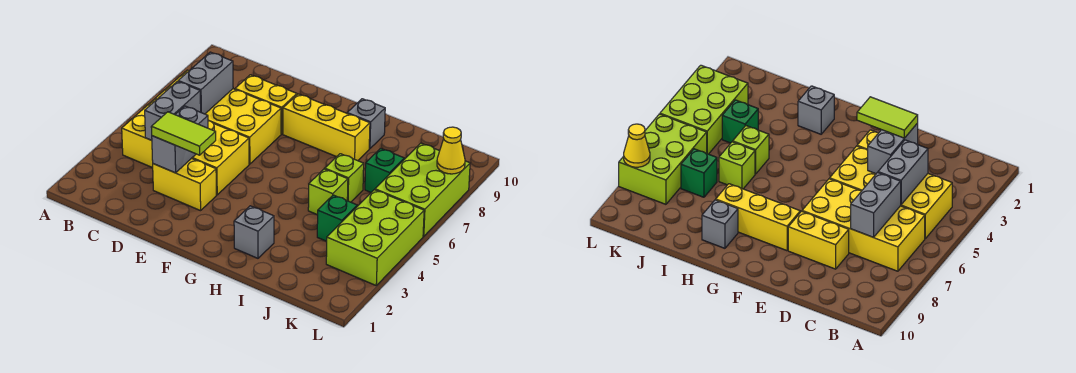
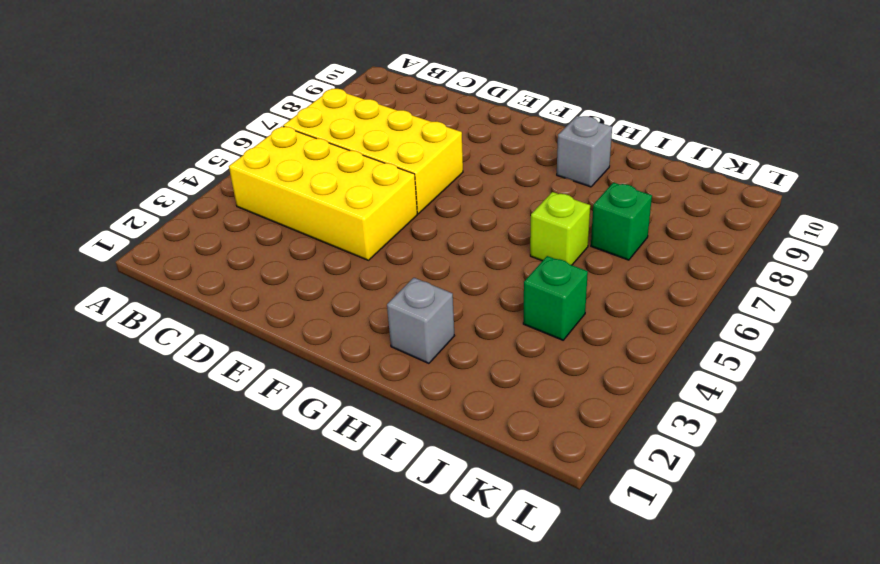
none -> yellow 1x2 brick [153,158,216,211]
none -> yellow 1x2 brick [235,75,297,134]
none -> yellow 1x3 brick [283,94,370,161]

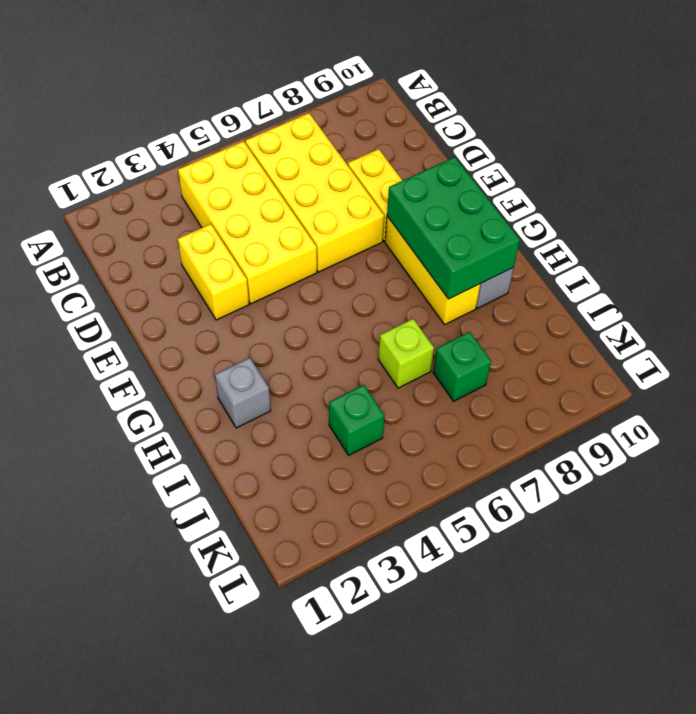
green 2x3 brick [387,157,520,299] -> none
none -> lime 1x1 brick [308,169,348,215]
none -> lime 2x3 brick [326,190,424,285]
none -> lime 2x3 brick [375,143,470,236]

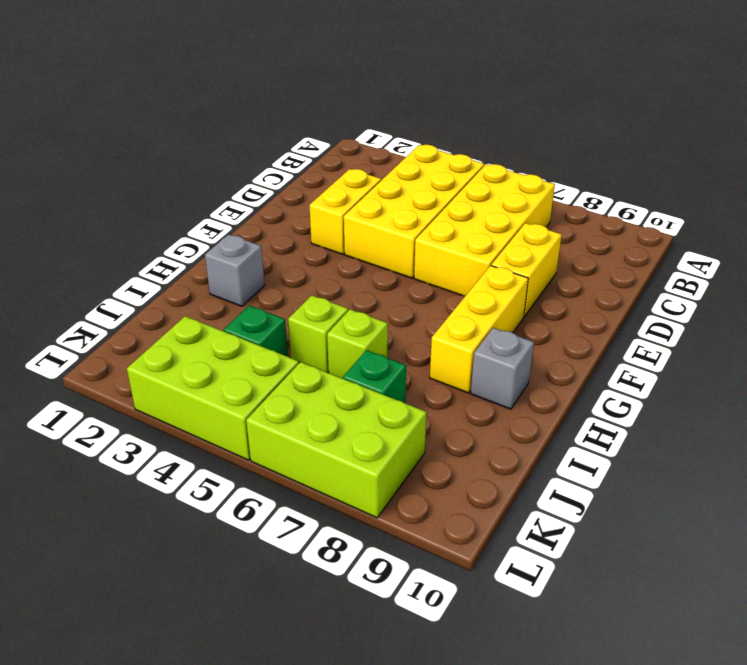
none -> grey 1x2 brick [145,81,201,140]
none -> grey 1x2 brick [178,52,233,114]
none -> grey 1x2 brick [152,106,208,173]

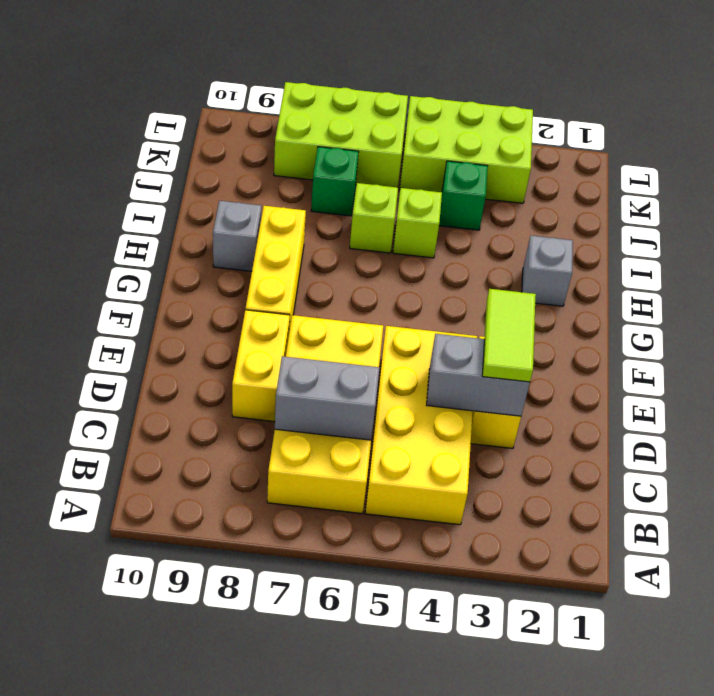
none -> grey 1x2 brick [145,81,201,140]
none -> yellow 1x1 cone [437,127,465,174]

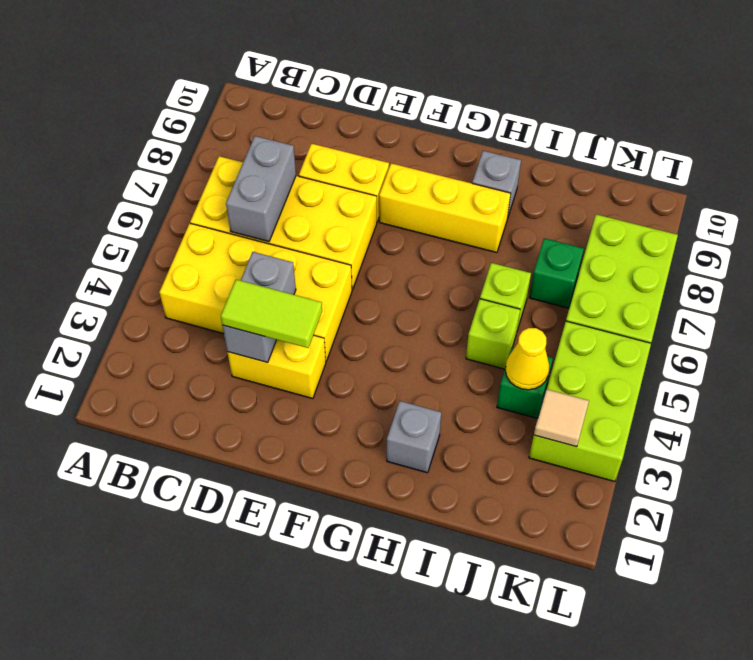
yellow 1x1 cone [505,328,549,390] -> yellow 1x1 cone moved to [437,127,465,174]
tan 1x1 tile [534,389,589,447] -> none
none -> grey 1x2 brick [145,81,201,140]

